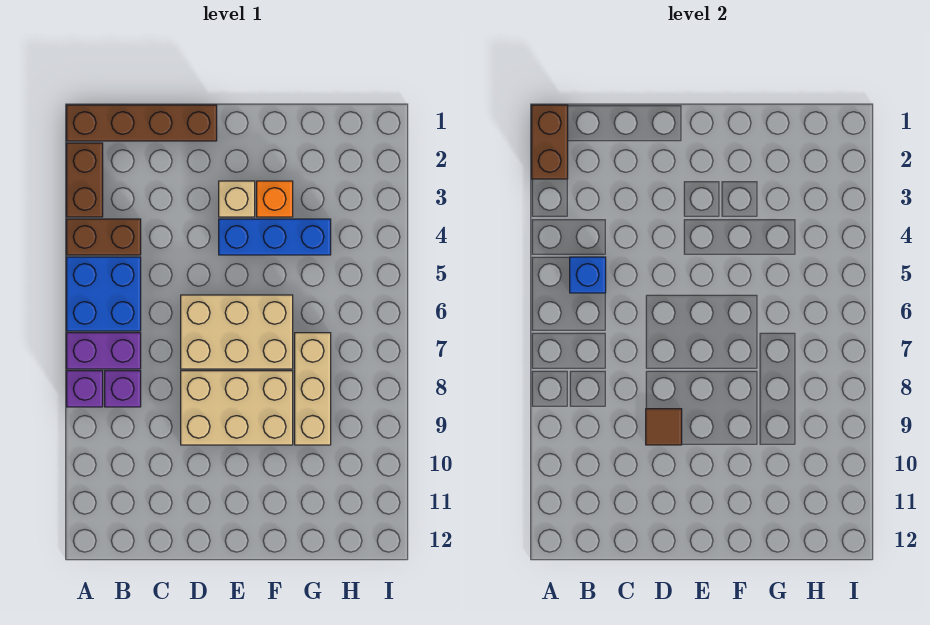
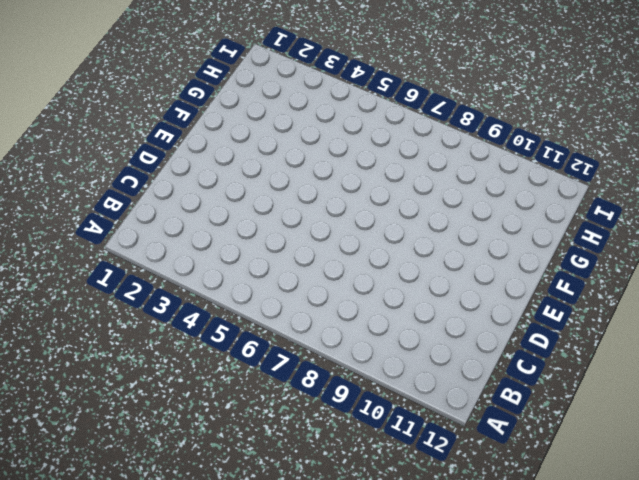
none -> brown 1x4 brick [67,105,217,141]
none -> brown 1x2 brick [67,143,103,217]
none -> brown 1x2 brick [67,219,141,255]

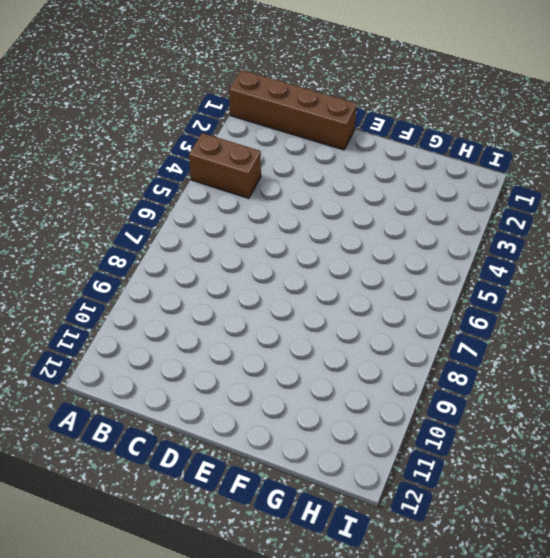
none -> brown 1x2 brick [67,143,103,217]
none -> blue 2x2 brick [67,257,141,331]
none -> purple 1x2 brick [67,333,141,369]

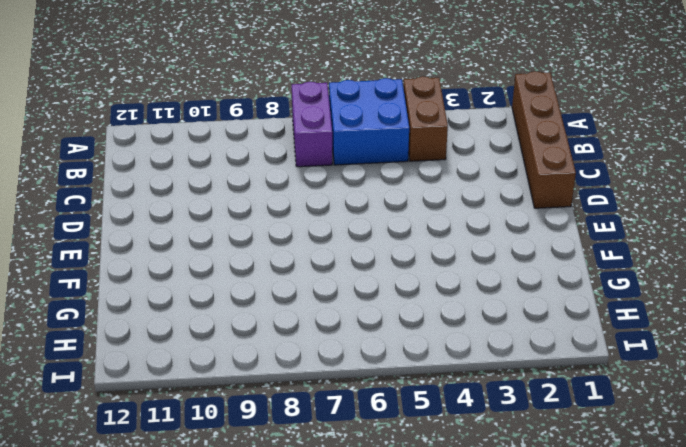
none -> brown 1x2 brick [67,143,103,217]
none -> purple 1x1 brick [67,371,103,407]
none -> purple 1x1 brick [105,371,141,407]

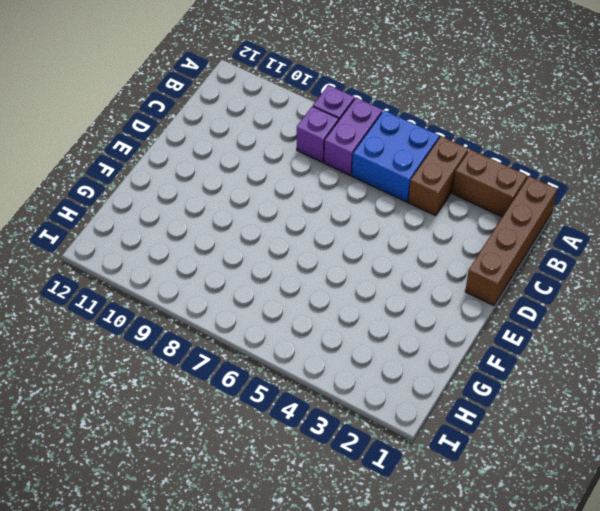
none -> tan 2x3 brick [181,295,293,369]
none -> tan 2x3 brick [181,371,293,445]
none -> tan 1x1 brick [219,181,255,217]

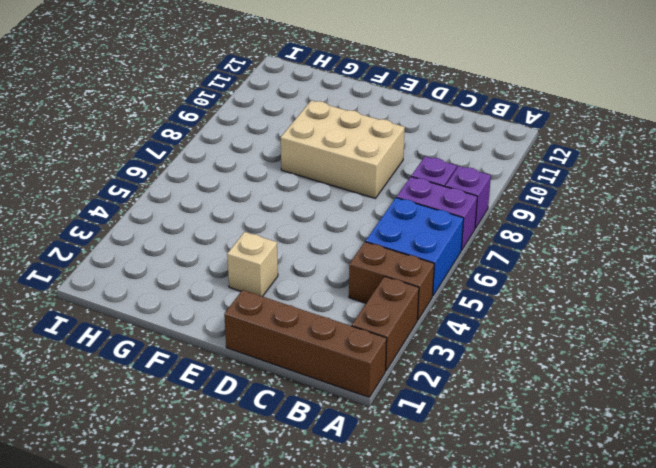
none -> tan 2x3 brick [181,295,293,369]
none -> blue 1x3 brick [219,219,331,255]
none -> orange 1x1 brick [257,181,293,217]

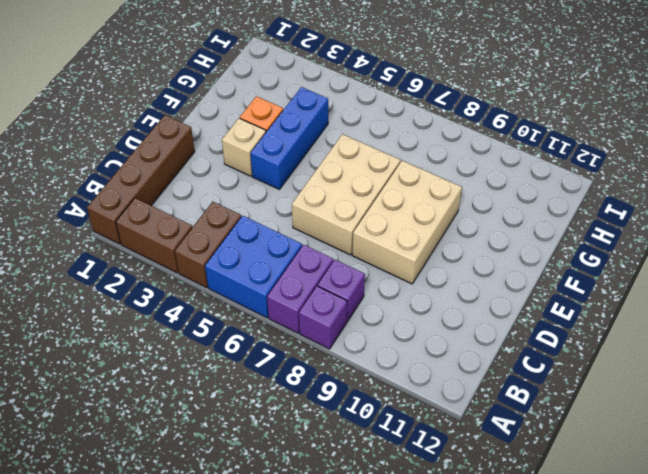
none -> tan 1x3 brick [295,333,331,445]
none -> brown 1x2 brick [532,105,568,179]
none -> blue 1x1 brick [570,257,606,293]

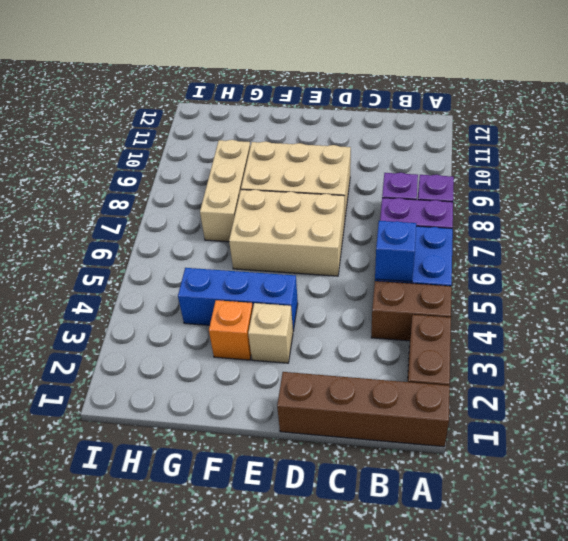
none -> brown 1x2 brick [532,105,568,179]
none -> brown 1x1 tile [646,409,682,445]

